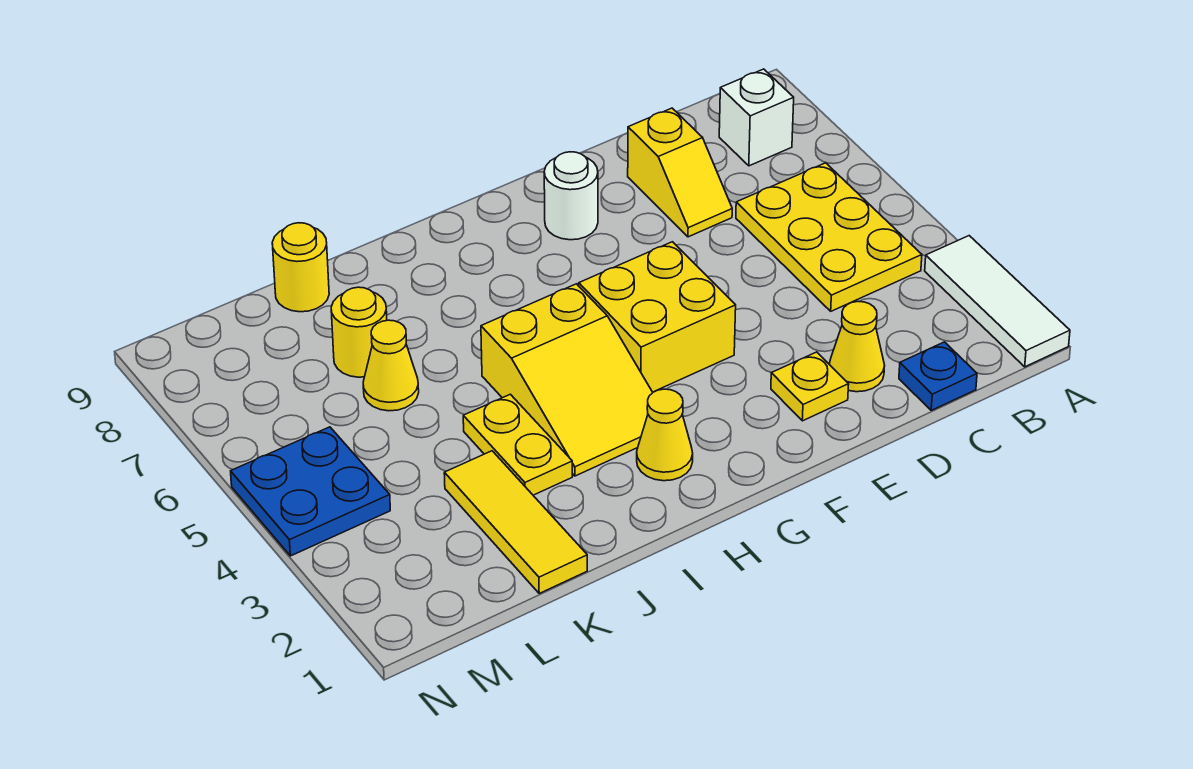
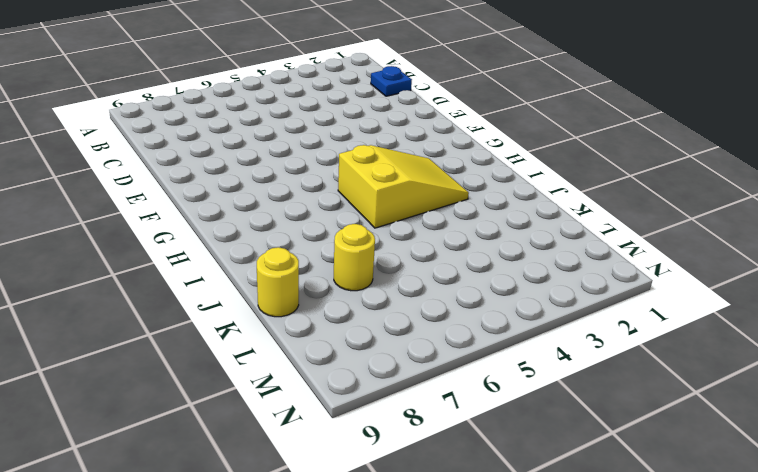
none -> white 1x3 tile [925,236,1070,367]
none -> yellow 2x3 plate [736,163,922,311]
none -> white 1x1 brick [719,69,794,166]

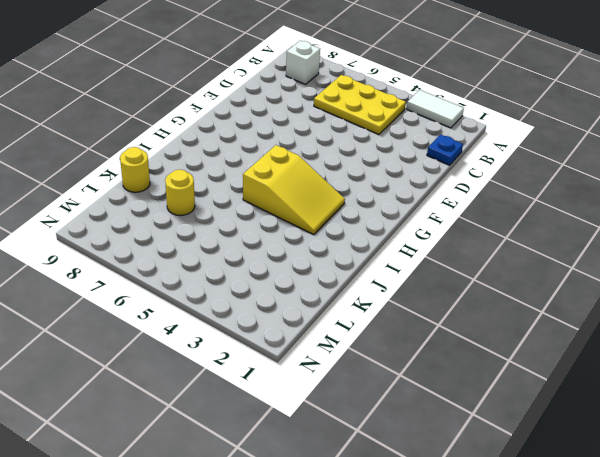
white 1x2 tile [407,90,464,128] -> white 1x3 tile [925,236,1070,367]
none -> yellow 1x1 cone [829,302,885,392]
none -> yellow 1x2 slope [628,108,732,237]
none -> yellow 1x1 plate [771,352,849,421]

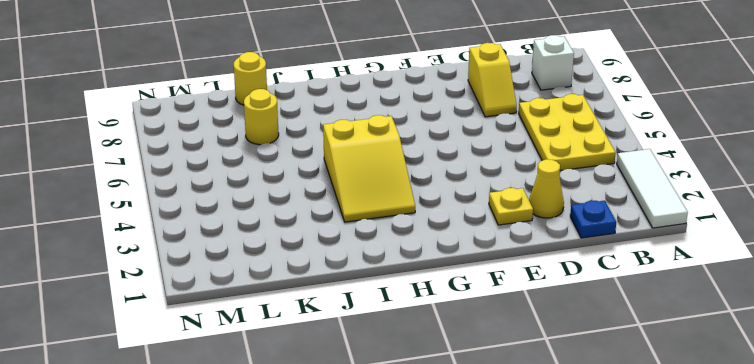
none -> yellow 2x2 brick [579,242,736,392]
none -> white 1x1 round brick [544,152,598,240]
none -> yellow 1x1 cone [637,389,693,481]

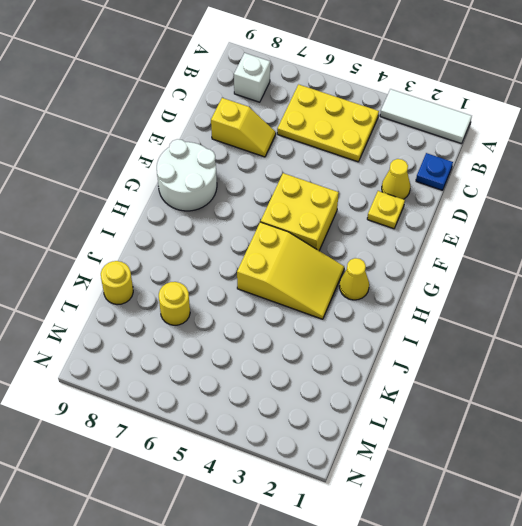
white 2x2 round brick [157,139,217,211] -> white 1x1 round brick [544,152,598,240]
none -> yellow 1x2 plate [463,394,572,495]
none -> yellow 1x3 tile [444,451,587,593]
none -> yellow 1x1 cone [363,320,419,411]

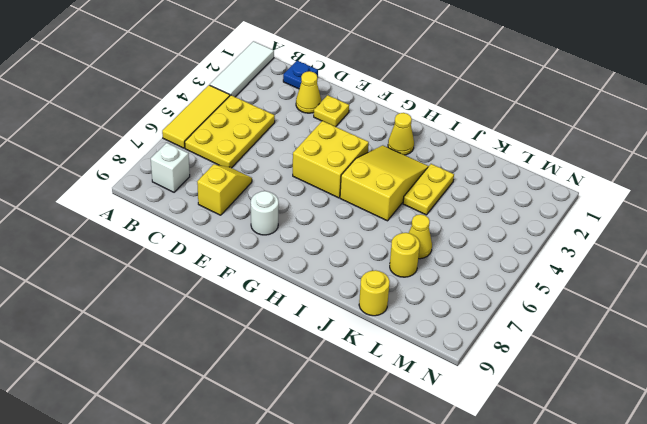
yellow 1x3 tile [162,85,230,148] -> yellow 1x3 tile moved to [444,451,587,593]
none -> blue 2x2 plate [231,427,390,556]

